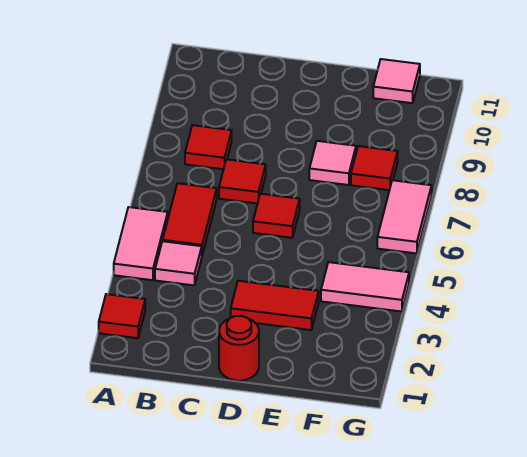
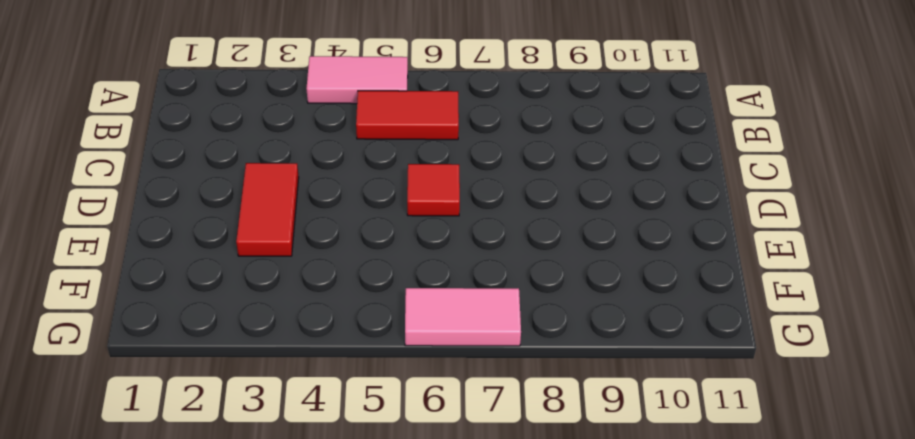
none -> red 1x1 tile [99,294,145,338]
none -> pink 1x1 tile [155,241,202,285]
none -> red 1x1 tile [185,125,232,169]

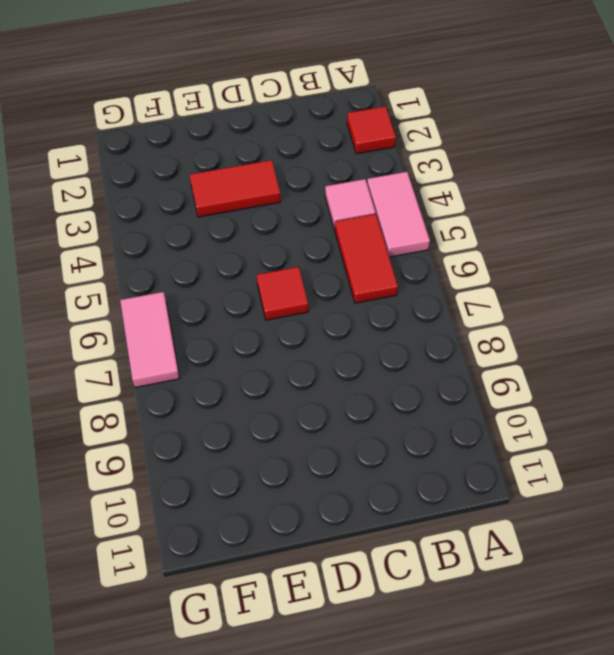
none -> red 1x1 tile [185,125,232,169]
none -> red 1x1 tile [219,159,266,204]
none -> red 1x1 round brick [219,316,259,381]

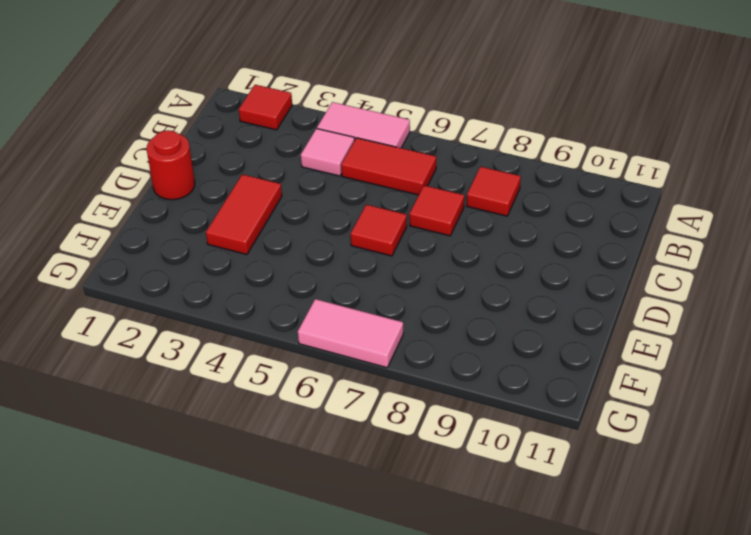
none -> pink 1x1 tile [309,141,356,185]
none -> pink 1x2 tile [321,262,409,312]
none -> red 1x1 tile [351,146,398,190]

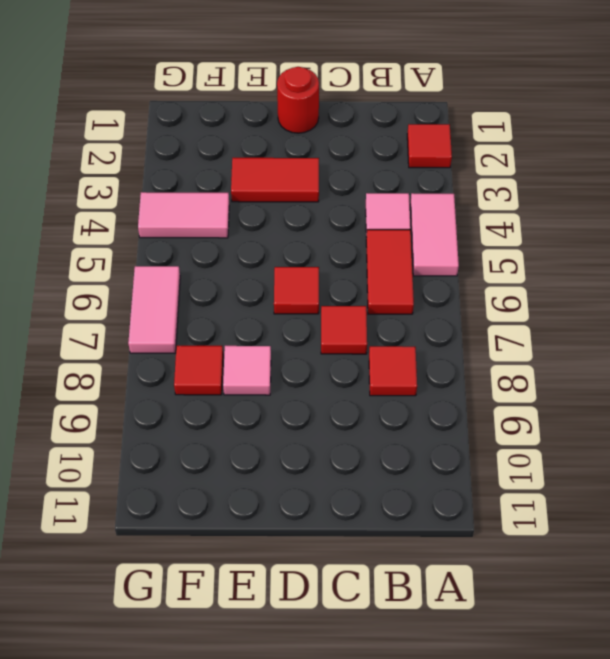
none -> pink 1x1 tile [373,59,420,103]

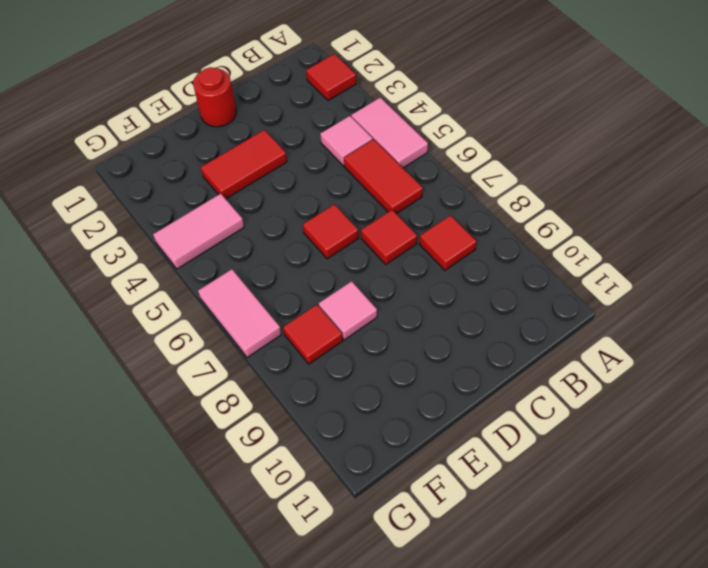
none -> pink 1x1 tile [373,59,420,103]

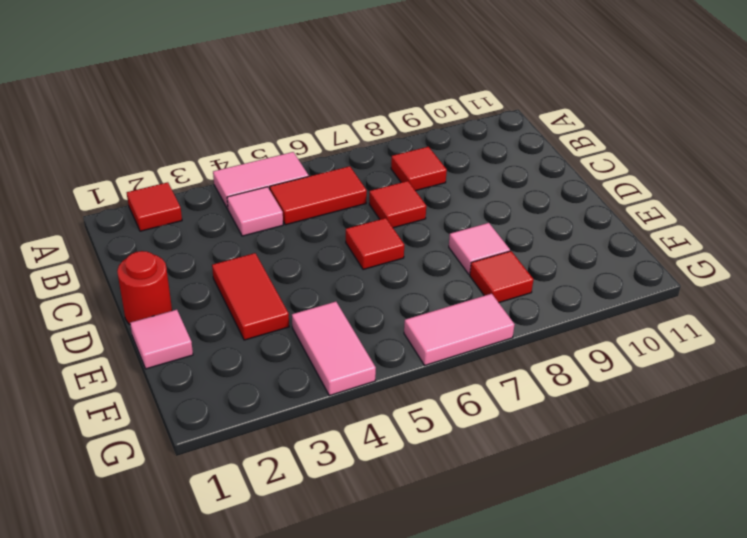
pink 1x1 tile [130,310,193,369] -> pink 1x1 tile moved to [373,59,420,103]

